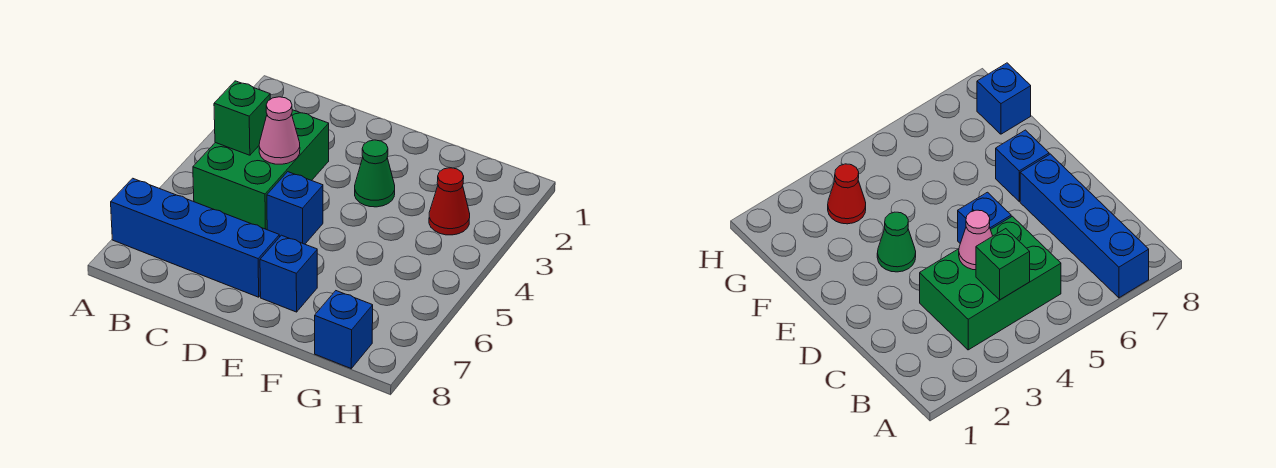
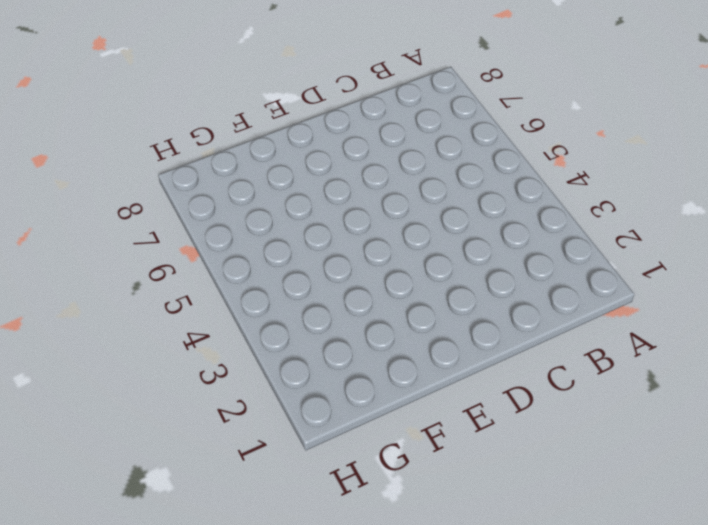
none -> blue 1x4 brick [111,178,280,297]
none -> green 2x3 brick [193,110,329,230]

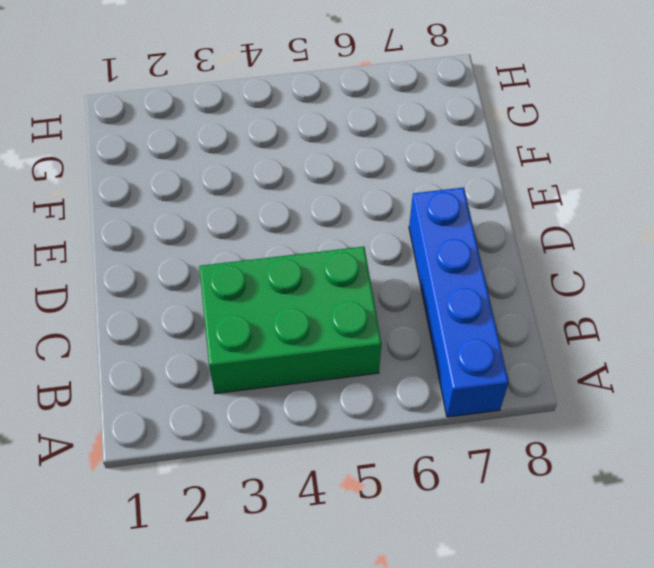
none -> blue 1x1 brick [267,172,323,244]
none -> green 1x1 cone [355,140,395,207]

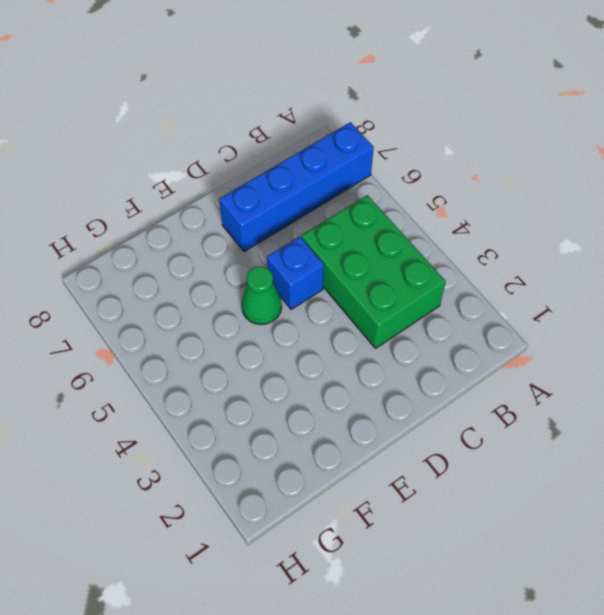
green 1x1 cone [242,266,282,324] -> green 1x1 cone moved to [355,140,395,207]
none -> blue 1x1 brick [260,235,317,312]
none -> red 1x1 cone [429,168,470,235]

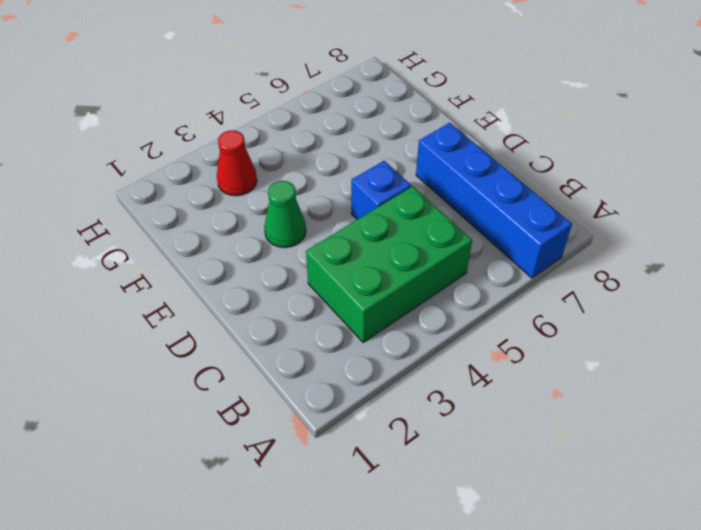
none -> blue 1x1 brick [260,235,317,312]
none -> blue 1x1 brick [315,291,373,368]

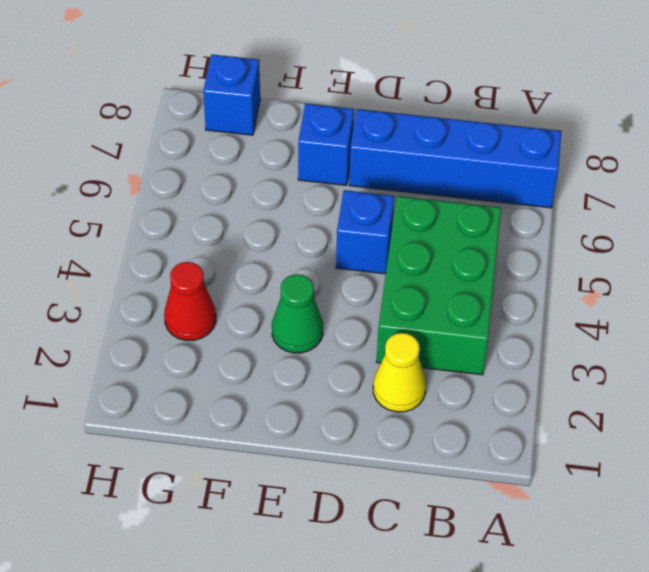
yellow 1x1 cone [373,333,426,412] -> none
none -> green 1x1 brick [214,81,270,155]
none -> pink 1x1 cone [259,97,300,164]

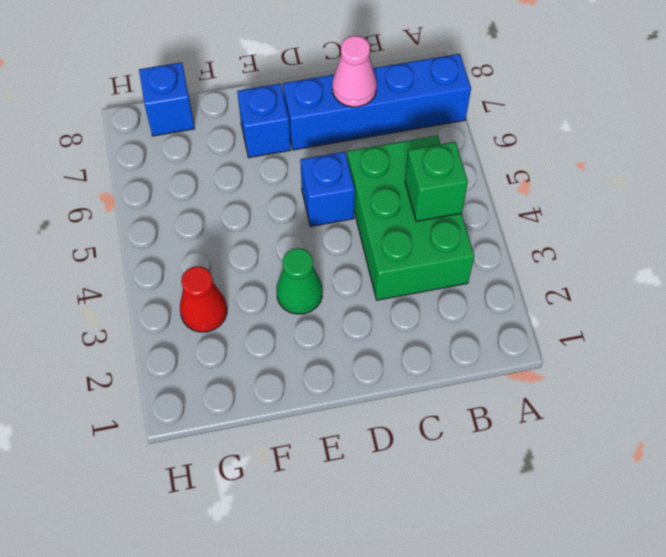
pink 1x1 cone [332,36,377,107] -> pink 1x1 cone moved to [259,97,300,164]

